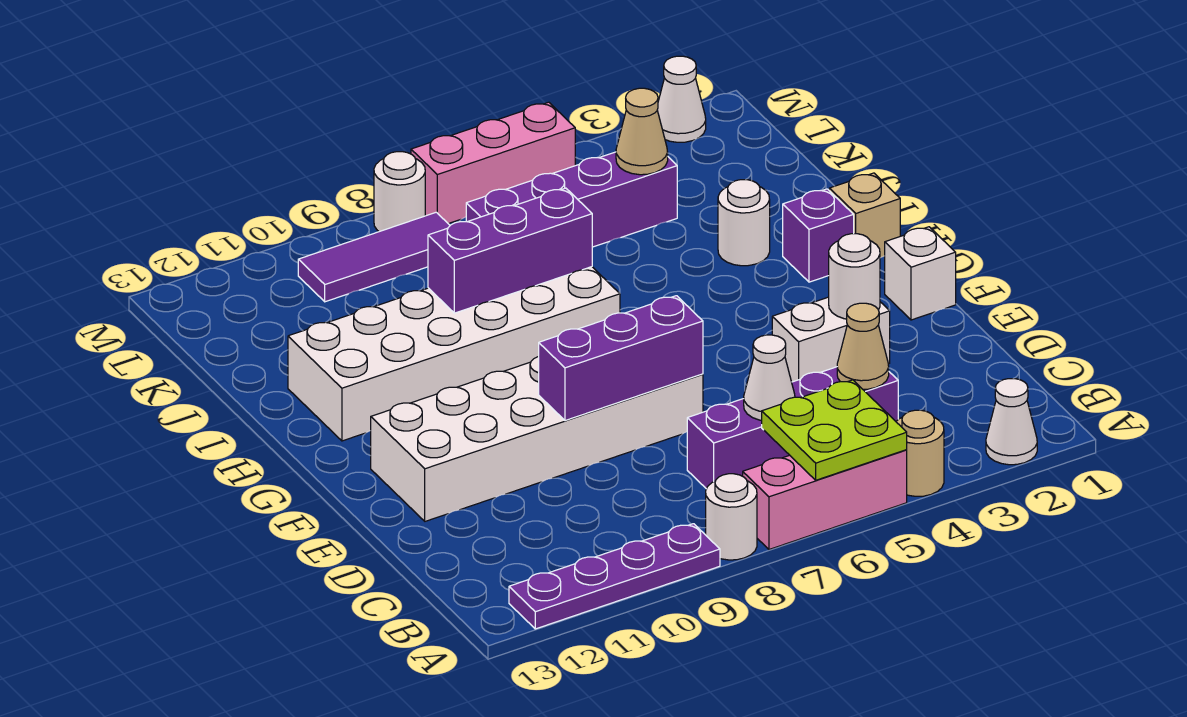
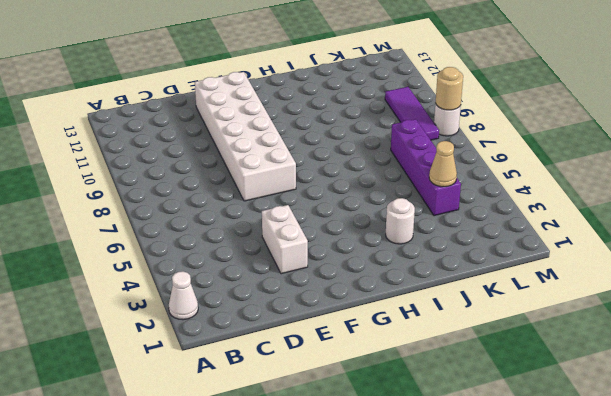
tan 1x1 round brick [435,67,463,110] -> tan 1x1 round brick moved to [896,410,944,496]
none -> pink 1x3 brick [743,450,907,549]
none -> white 1x1 round brick [706,474,757,560]
none -> purple 1x4 plate [509,524,720,629]

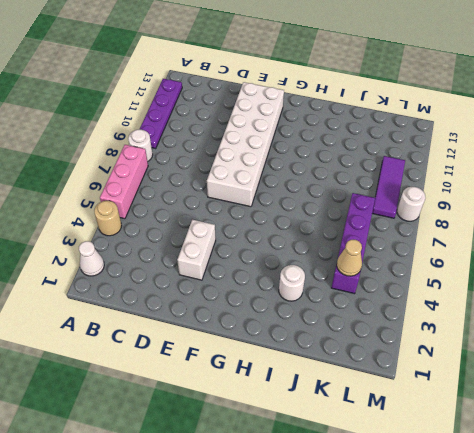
none -> purple 1x4 brick [687,367,898,489]
none -> white 1x1 brick [885,227,956,320]
none -> tan 1x1 brick [829,173,900,258]

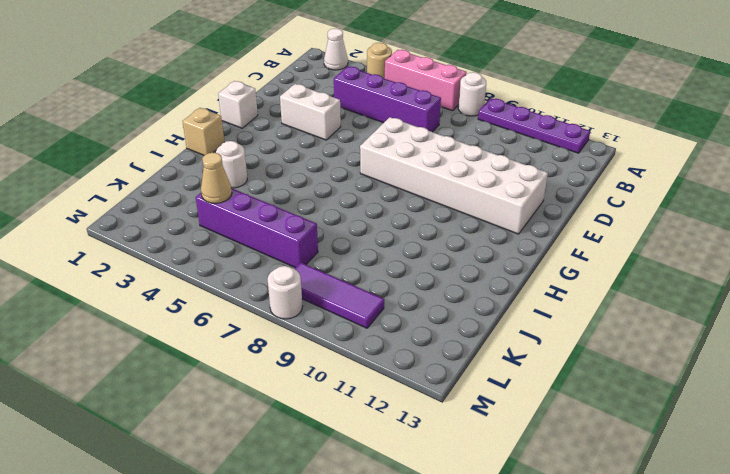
none -> purple 1x1 brick [783,189,854,282]
none -> white 2x6 brick [288,267,620,441]
none -> white 1x1 cone [657,56,706,142]

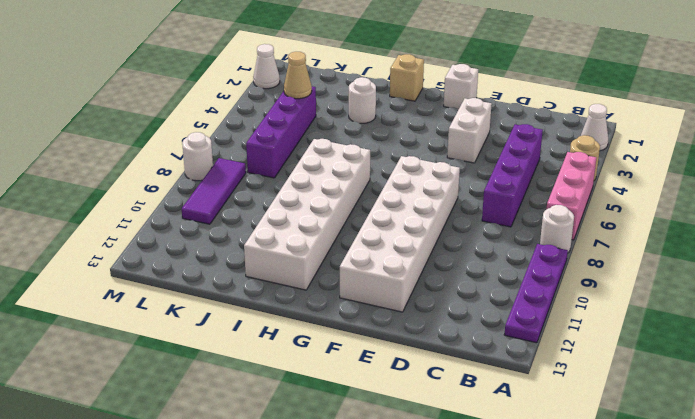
none -> purple 1x1 brick [783,189,854,282]
none -> pink 1x3 brick [411,102,575,224]
none -> lime 2x2 plate [762,380,907,480]

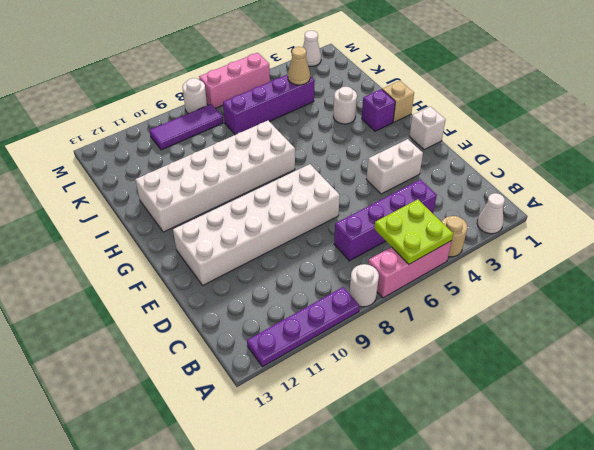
none -> tan 1x1 cone [837,303,889,389]
none -> white 1x1 cone [744,335,795,420]
none -> white 1x1 round brick [829,234,880,319]

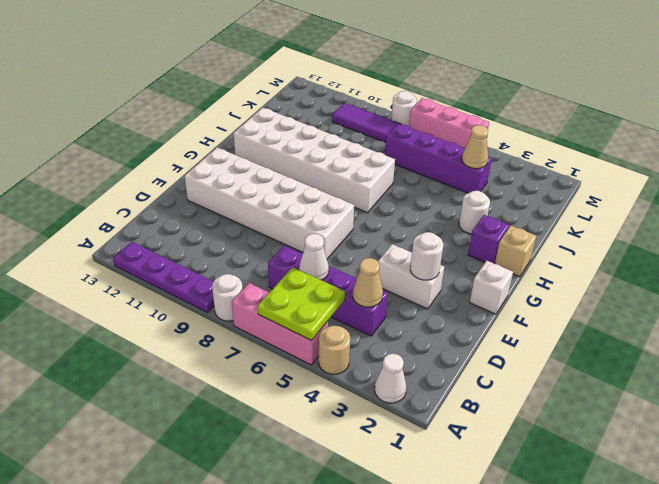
none -> white 1x1 cone [657,56,706,142]
none -> purple 1x3 brick [539,296,703,421]
none -> purple 1x3 brick [428,188,592,313]

